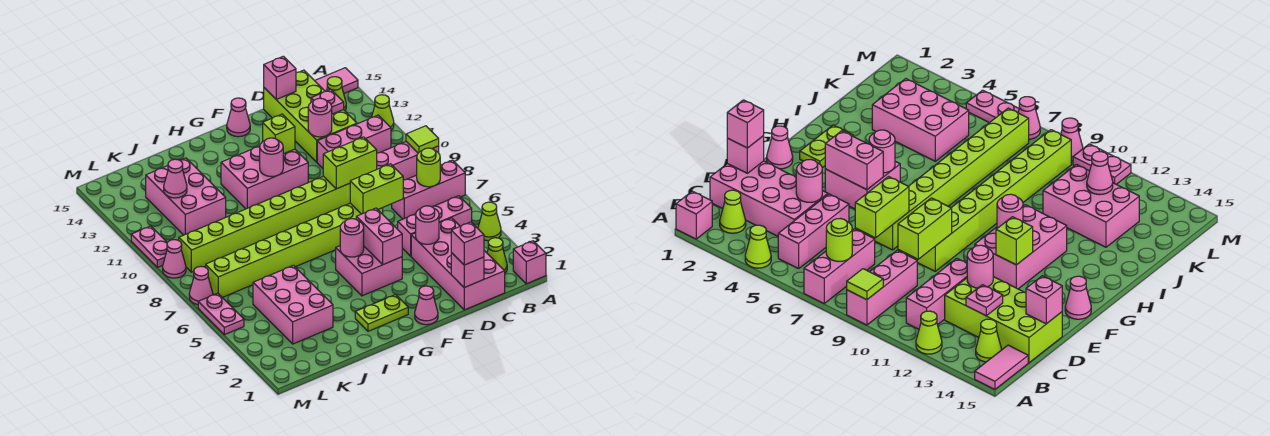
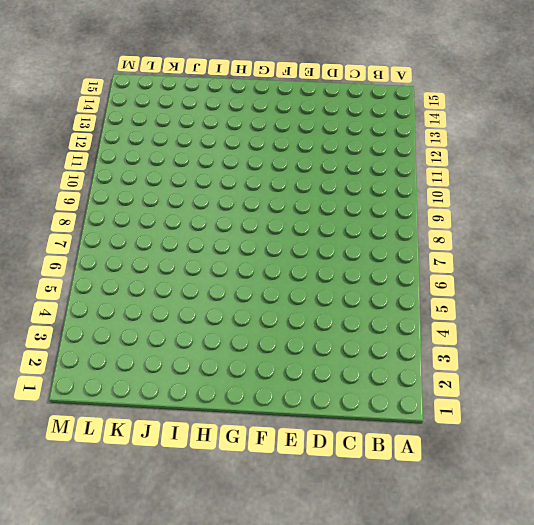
none -> pink 1x1 brick [513,241,546,284]
none -> lime 1x1 cone [478,202,501,241]
none -> pink 1x3 brick [392,160,465,219]
none -> pink 1x3 brick [377,142,439,180]

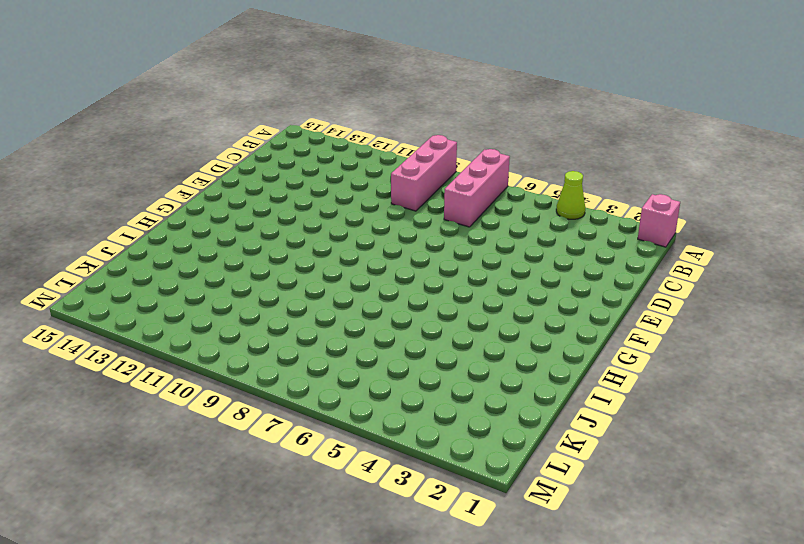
none -> lime 1x1 cone [372,95,394,130]
none -> pink 1x2 tile [315,68,358,93]
none -> lime 1x1 cone [487,238,507,273]
none -> pink 1x3 brick [398,196,472,256]

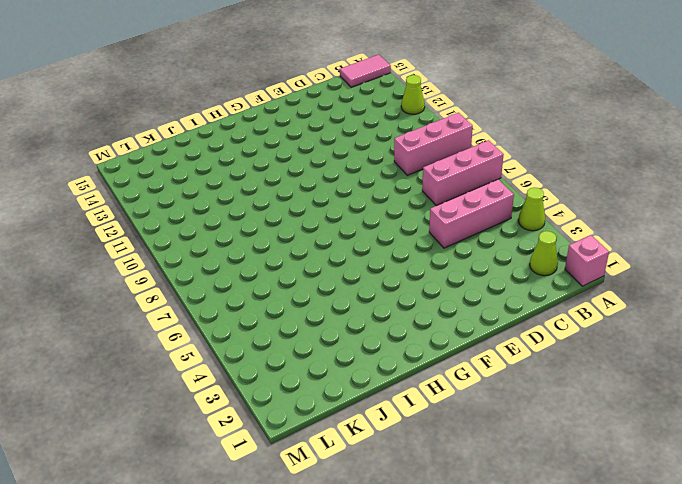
none -> pink 1x3 brick [317,115,391,168]
none -> lime 1x1 cone [326,77,346,111]
none -> pink 2x4 brick [411,218,505,310]
none -> lime 2x4 brick [264,70,357,162]

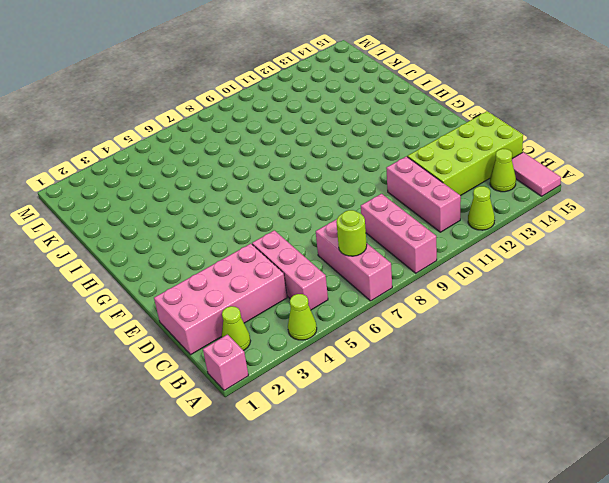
none -> lime 1x8 brick [206,203,383,297]
none -> lime 1x8 brick [179,176,350,272]
none -> pink 1x1 cone [415,286,438,325]
none -> pink 2x2 brick [336,246,402,296]

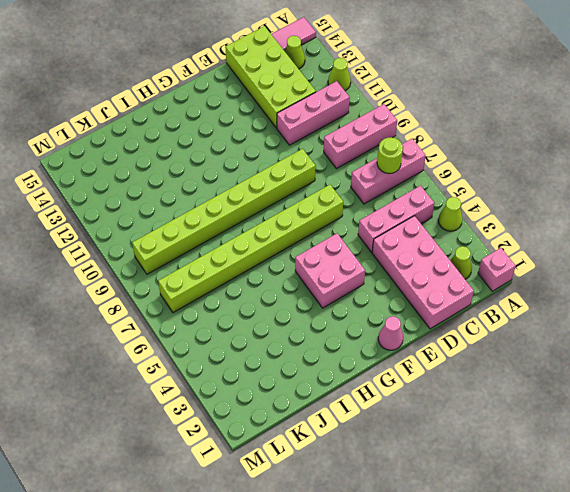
none -> pink 2x3 brick [221,146,308,209]
none -> pink 1x1 cone [227,98,250,137]
none -> lime 1x2 plate [355,295,408,331]
none -> pink 2x3 brick [253,265,333,344]

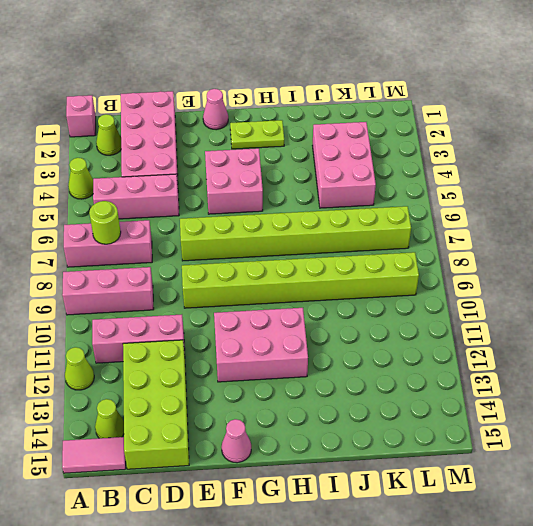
none -> pink 2x3 brick [146,158,226,235]
none -> pink 1x2 plate [198,293,244,335]
none -> pink 1x1 cone [189,266,213,305]
none -> pink 1x1 cone [163,240,186,278]

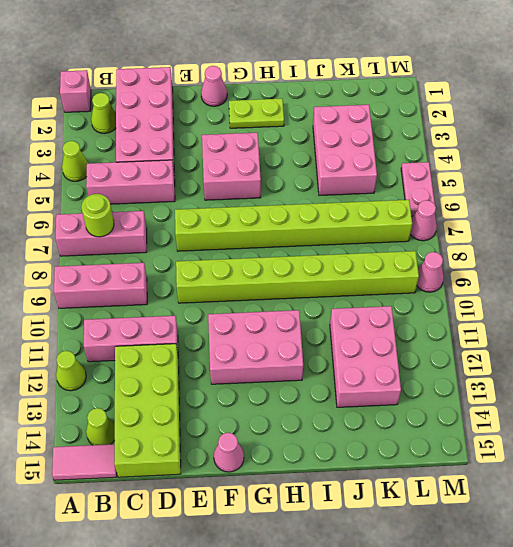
none -> pink 1x2 plate [131,226,167,267]
none -> lime 1x1 tile [406,126,439,153]
none -> pink 1x1 plate [311,89,344,114]
none -> pink 1x1 brick [451,253,484,288]

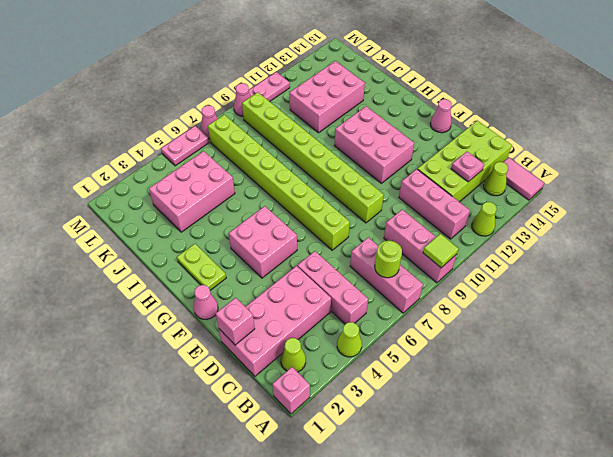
none -> pink 1x1 round brick [416,206,439,244]
none -> lime 1x2 brick [350,164,403,214]
none -> lime 1x2 brick [323,137,377,189]
none -> pink 1x1 round brick [308,98,332,137]

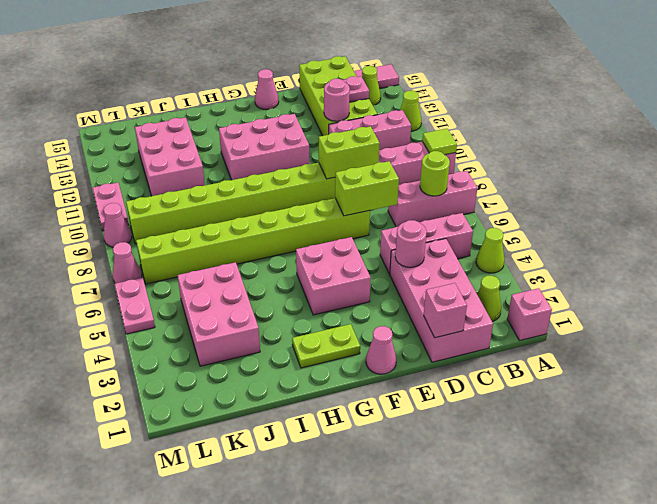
none -> pink 1x1 brick [264,56,296,99]
none -> pink 1x2 brick [356,208,402,264]
none -> lime 1x1 brick [263,114,295,154]
none -> pink 1x1 round brick [340,219,364,257]

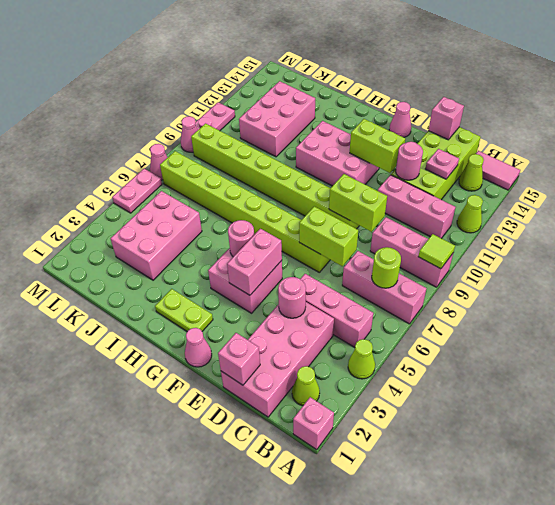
lime 1x2 brick [350,119,405,173] -> lime 1x1 brick [263,114,295,154]
none -> pink 1x1 round brick [260,138,283,177]
none -> pink 1x1 cone [164,159,187,198]
none -> pink 1x1 brick [451,222,484,265]

